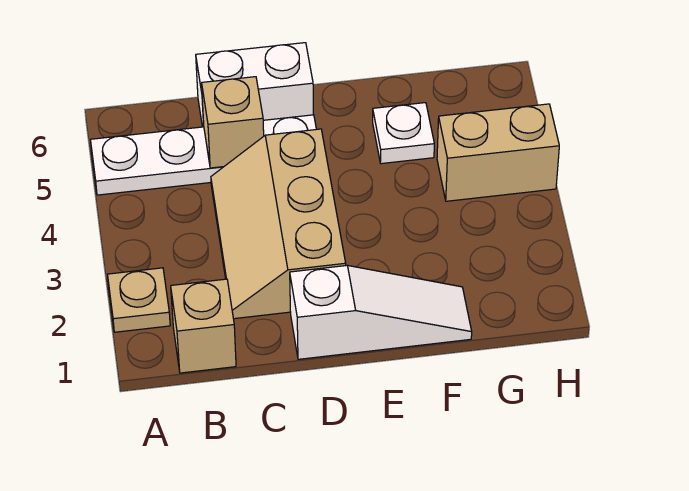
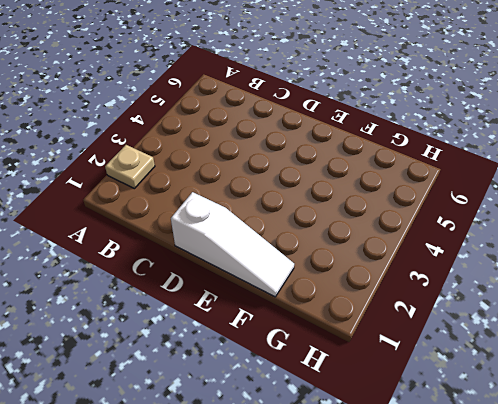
none -> white 1x4 plate [91,115,316,195]
none -> tan 1x1 brick [171,279,236,373]

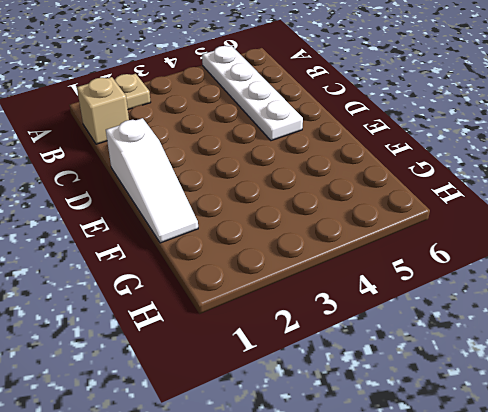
none -> tan 2x3 slope [211,129,346,319]
none -> white 1x2 brick [196,43,313,127]

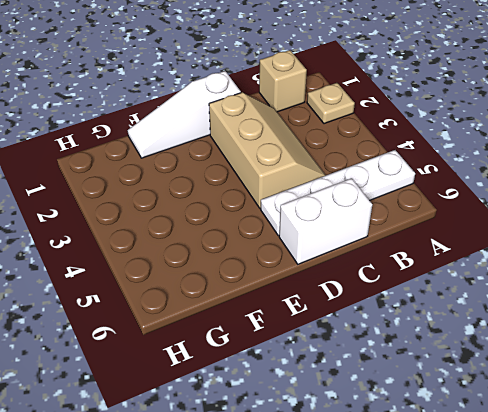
none -> white 1x1 plate [373,103,434,164]
none -> tan 1x2 brick [437,104,559,201]

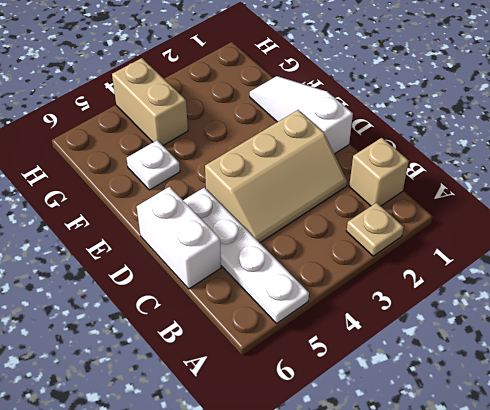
none -> tan 1x1 brick [202,77,264,168]

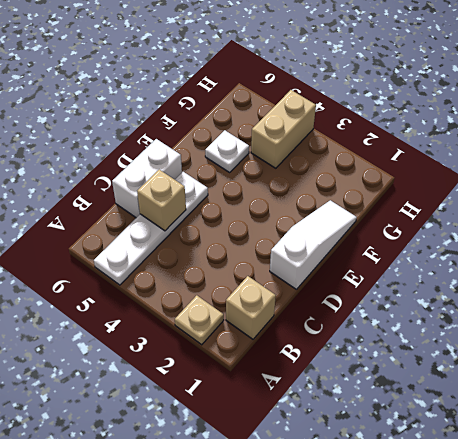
none -> tan 2x3 slope [211,129,346,319]

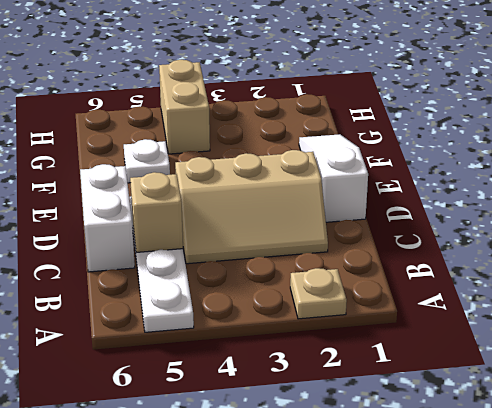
none -> tan 1x1 brick [171,279,236,373]

